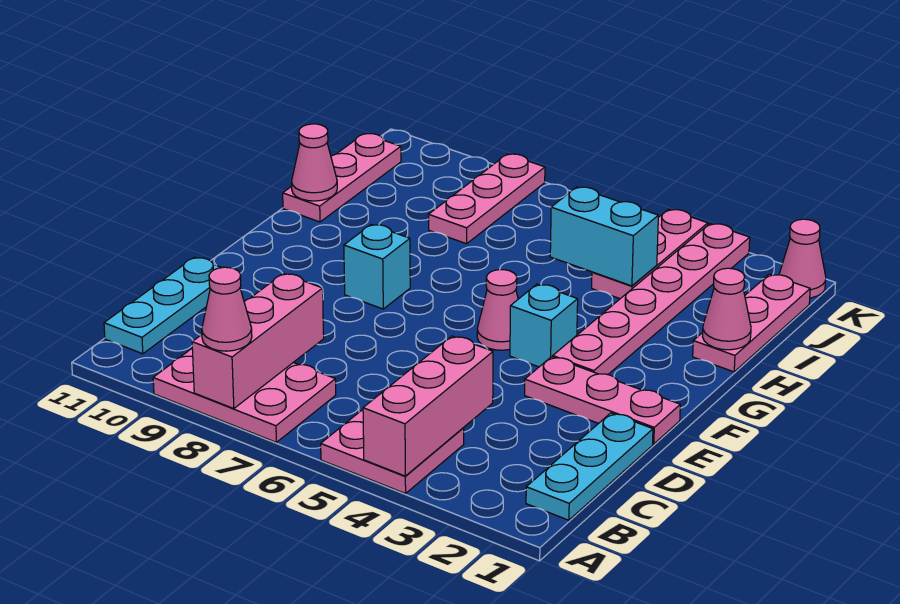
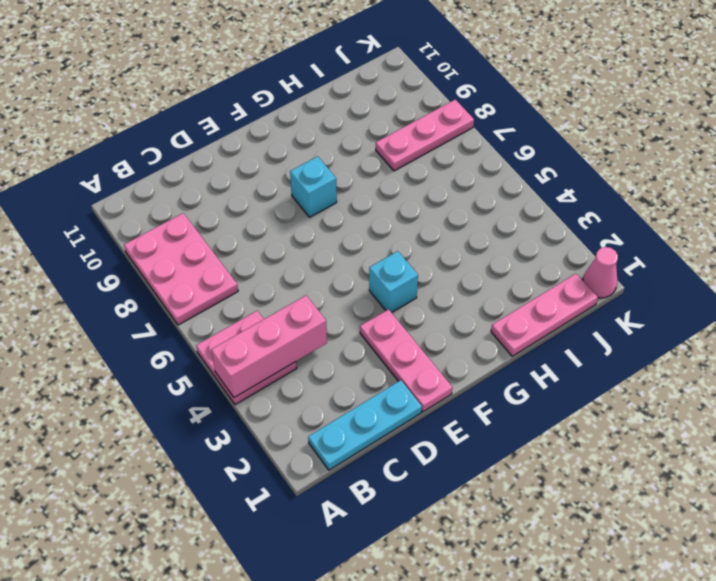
none -> cyan 1x3 plate [104,257,221,354]
none -> pink 1x6 plate [553,224,750,375]
none -> pink 1x1 cone [477,270,518,350]

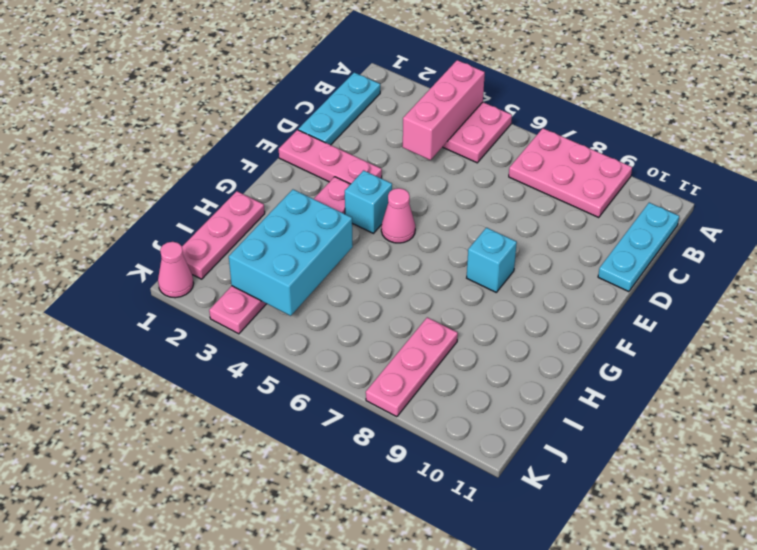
cyan 2x3 brick [229,190,353,316] -> cyan 1x2 brick [550,187,658,286]
none -> pink 1x3 plate [283,134,401,222]
none -> pink 1x3 plate [592,209,708,299]
none -> pink 1x3 brick [192,273,324,409]

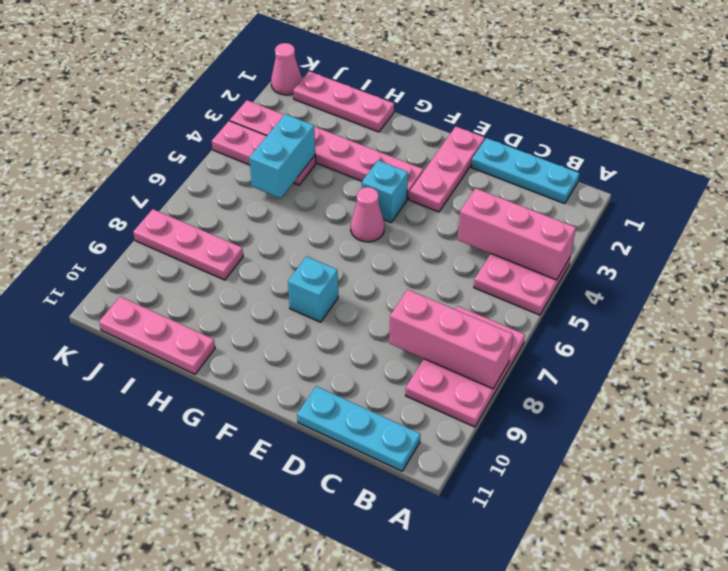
none -> pink 1x1 cone [703,268,751,350]
none -> pink 1x1 cone [292,124,337,201]
none -> pink 1x1 cone [202,267,252,351]

